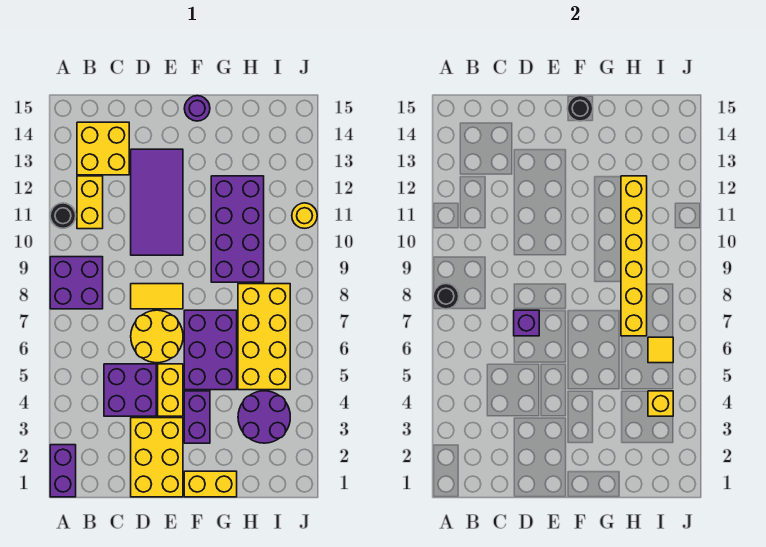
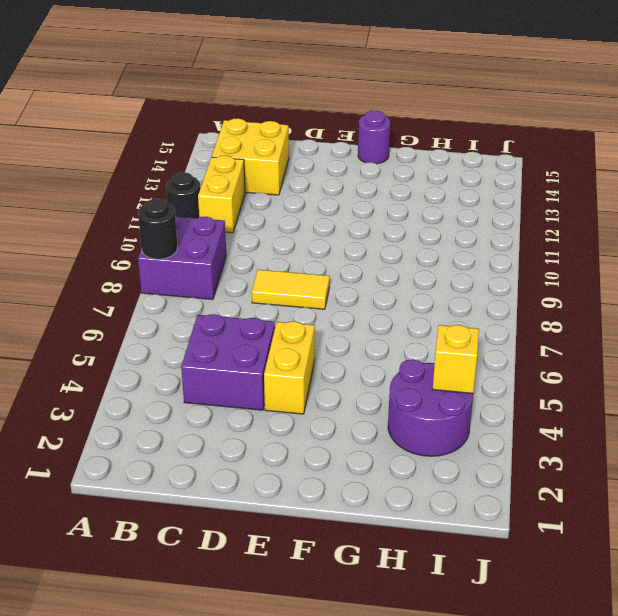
none -> purple 1x2 brick [50,445,76,497]
none -> yellow 2x3 brick [131,418,183,497]
none -> yellow 2x2 round brick [131,310,183,363]

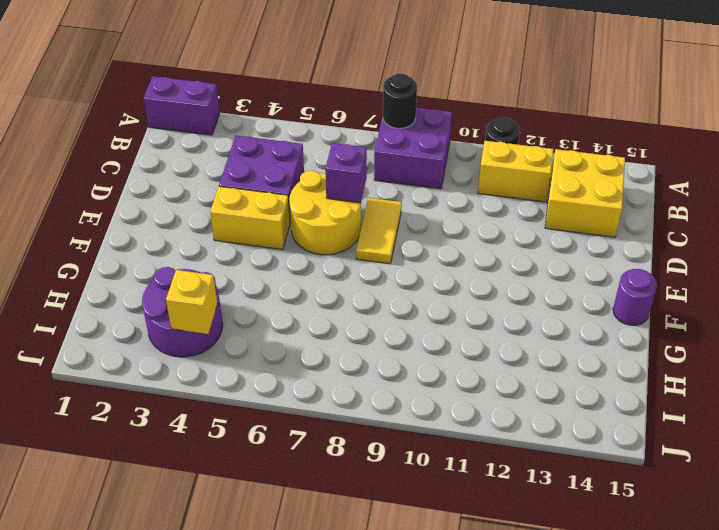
none -> yellow 2x3 brick [131,418,183,497]
none -> purple 2x4 tile [131,149,183,255]
none -> yellow 1x2 brick [184,471,237,497]

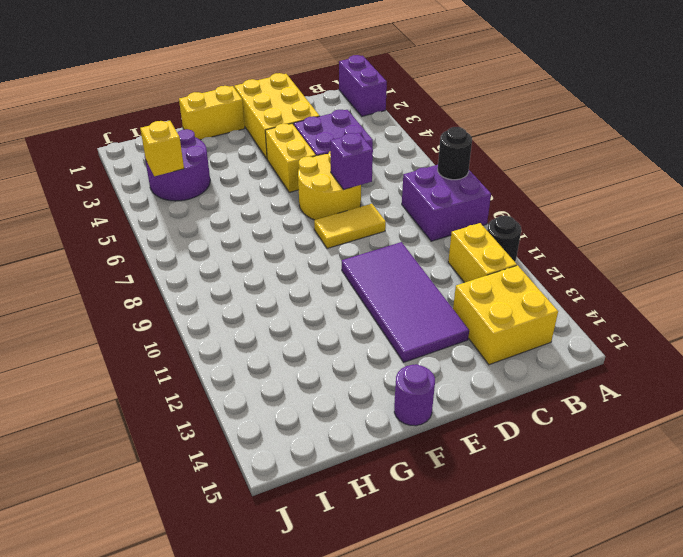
none -> purple 1x2 brick [184,391,210,443]
none -> purple 2x3 brick [184,310,237,390]
none -> purple 2x4 brick [211,176,264,282]

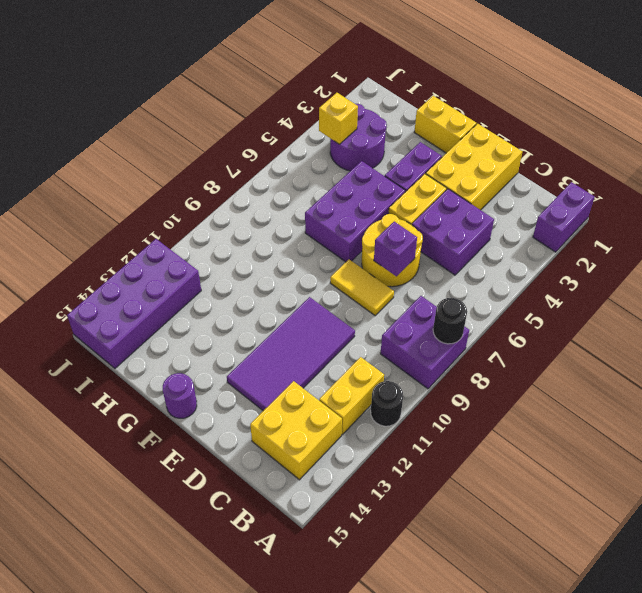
purple 2x4 brick [67,239,201,368] -> purple 2x4 brick moved to [211,176,264,282]
none -> yellow 2x4 brick [238,284,290,390]
none -> yellow 1x1 round brick [292,203,317,228]
none -> black 1x1 round brick [567,96,593,121]

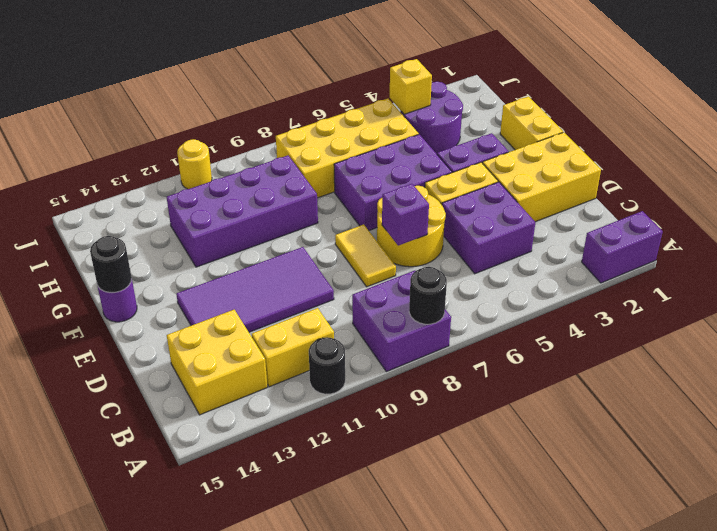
none -> yellow 1x6 brick [621,176,647,336]
none -> yellow 1x1 tile [648,337,673,363]

